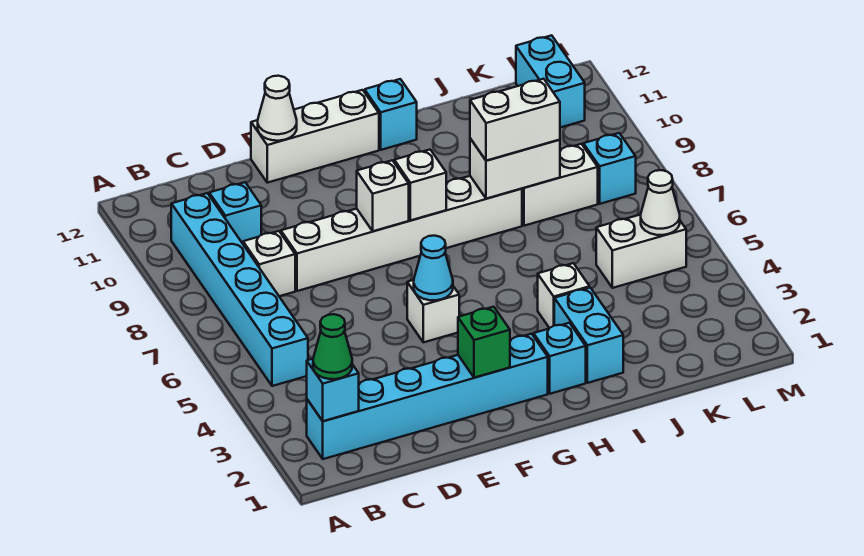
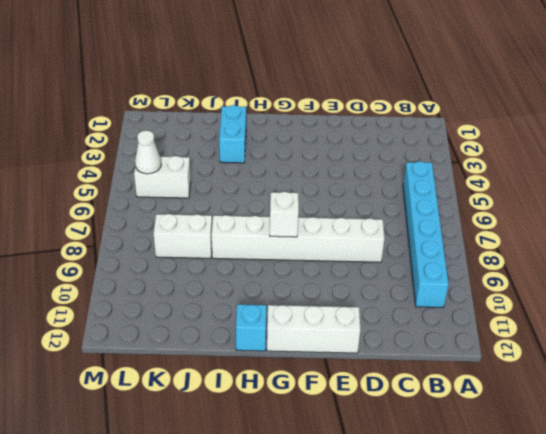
none -> cyan 1x6 brick [307,334,548,459]
none -> white 1x1 brick [243,231,295,296]
none -> cyan 1x1 brick [209,182,261,244]

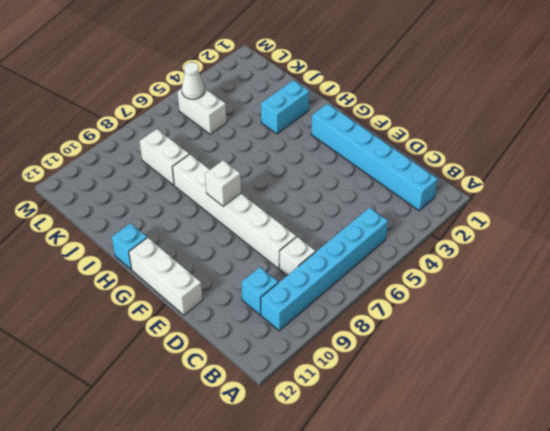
none -> white 1x1 brick [407,280,459,342]
none -> cyan 1x1 brick [534,323,586,394]
none -> white 1x1 brick [538,263,590,328]

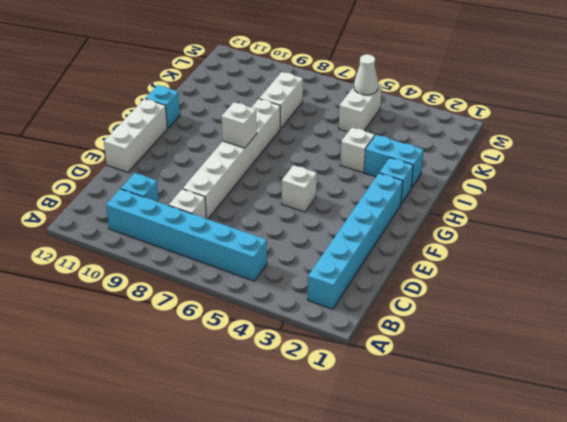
none -> cyan 1x1 brick [583,133,636,204]
none -> cyan 1x2 brick [516,35,585,128]
none -> cyan 1x1 brick [307,359,359,421]

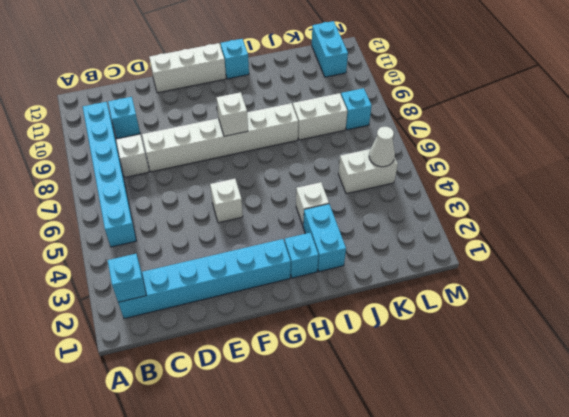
none -> white 1x1 cone [258,76,297,141]
none -> green 1x1 brick [458,307,510,378]
none -> cyan 1x1 cone [414,236,453,300]

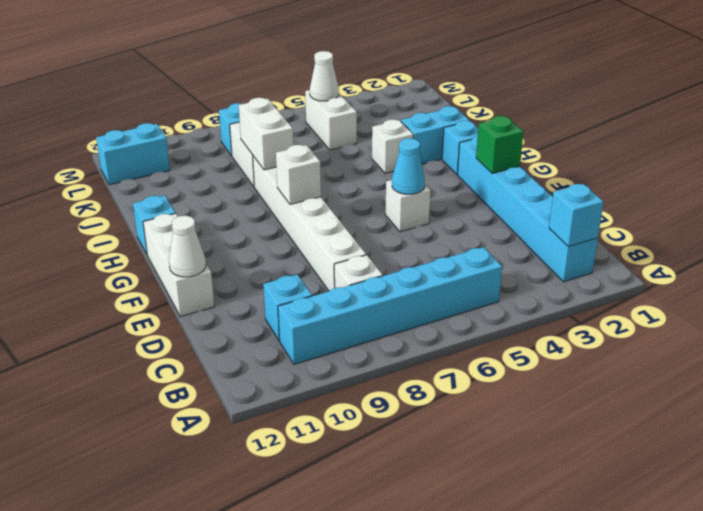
none -> white 1x1 brick [357,160,409,231]
none -> green 1x1 cone [313,314,352,379]
none -> white 1x2 brick [470,79,560,161]

